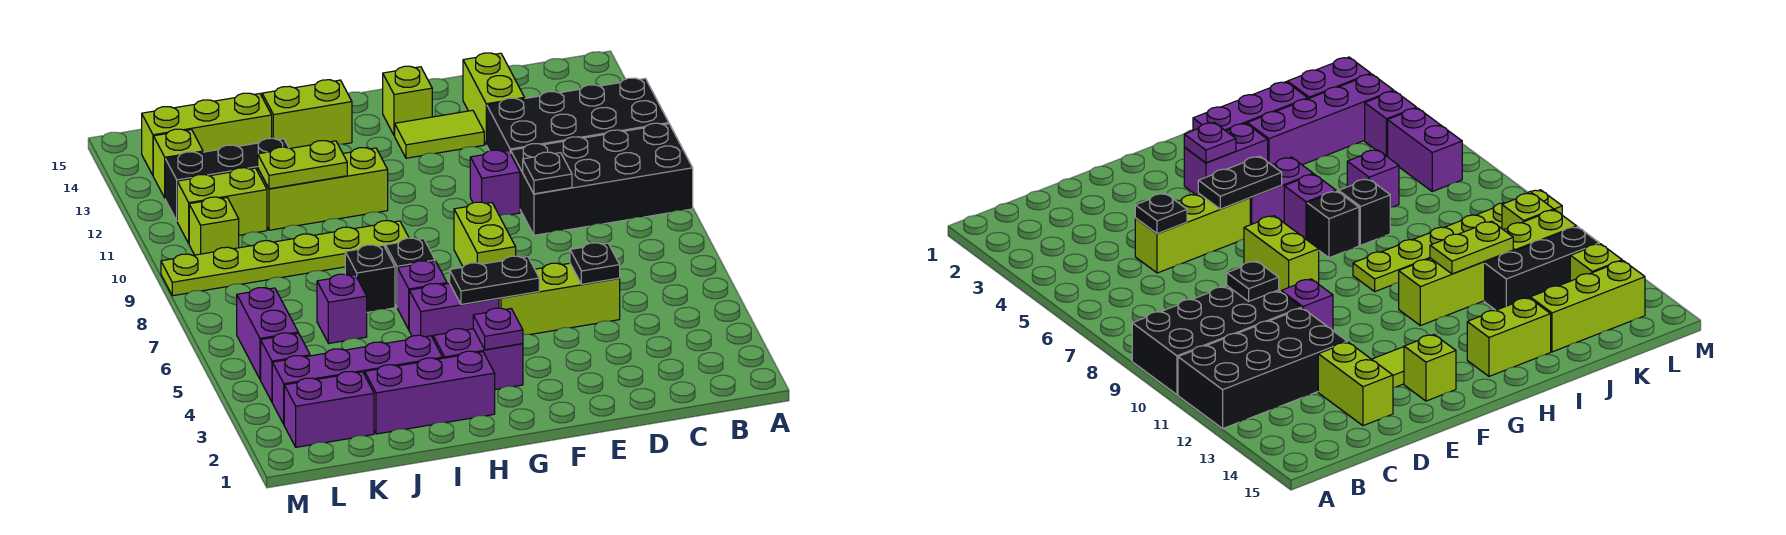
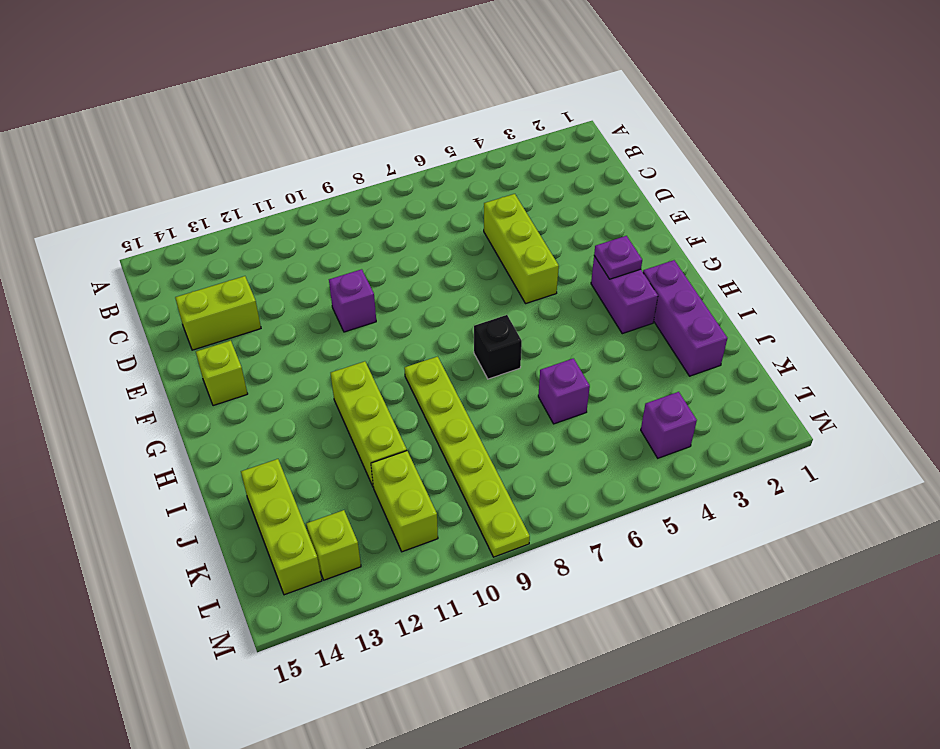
none -> black 2x4 brick [511,123,693,235]
none -> black 2x4 brick [487,78,669,154]
none -> lime 1x2 tile [395,110,484,158]
none -> lime 1x2 brick [454,202,516,267]

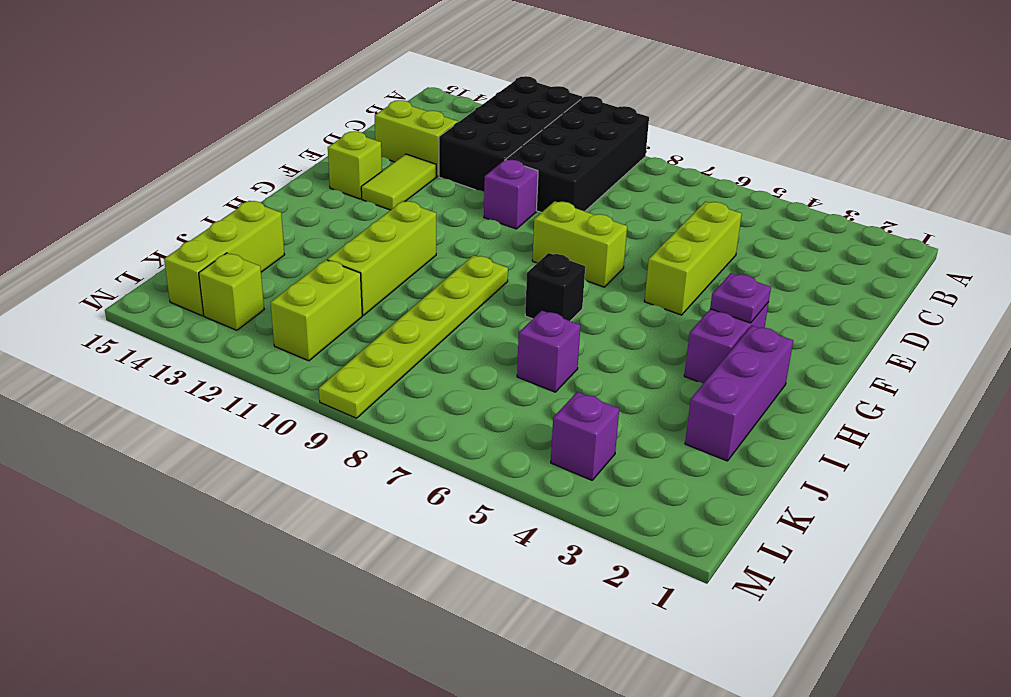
none -> purple 1x2 brick [409,283,499,338]
none -> purple 1x1 brick [397,261,447,329]
none -> lime 1x2 brick [262,80,352,149]
none -> purple 1x4 brick [272,335,443,424]

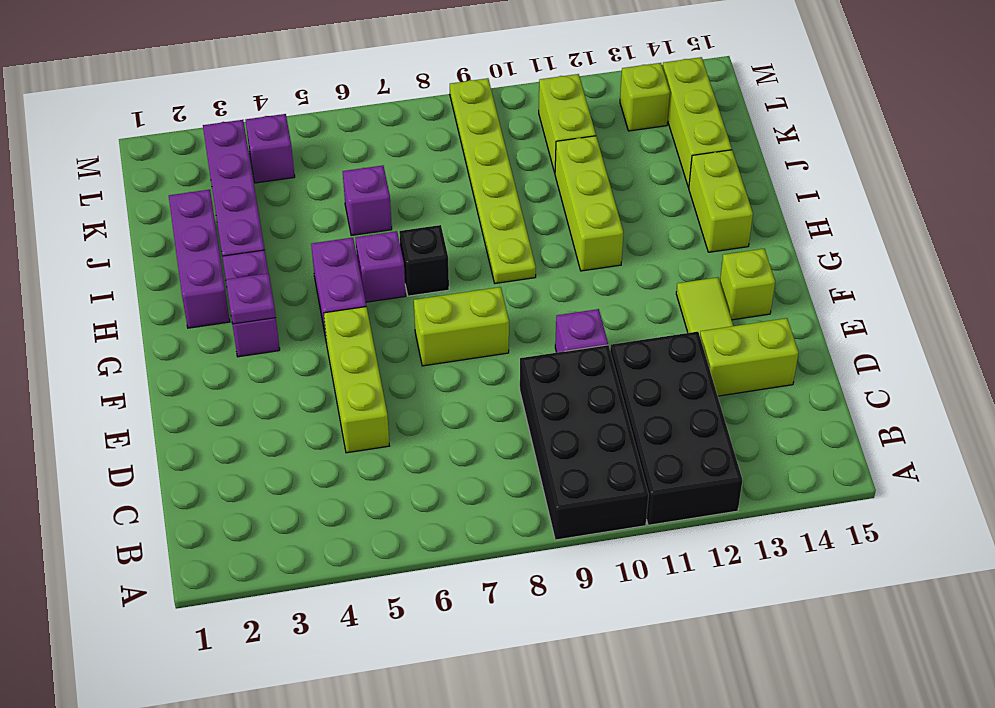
none -> black 1x1 brick [345,245,395,312]
none -> black 1x3 brick [165,138,289,220]
none -> purple 1x2 brick [284,371,374,447]
none -> purple 1x2 brick [237,288,298,380]

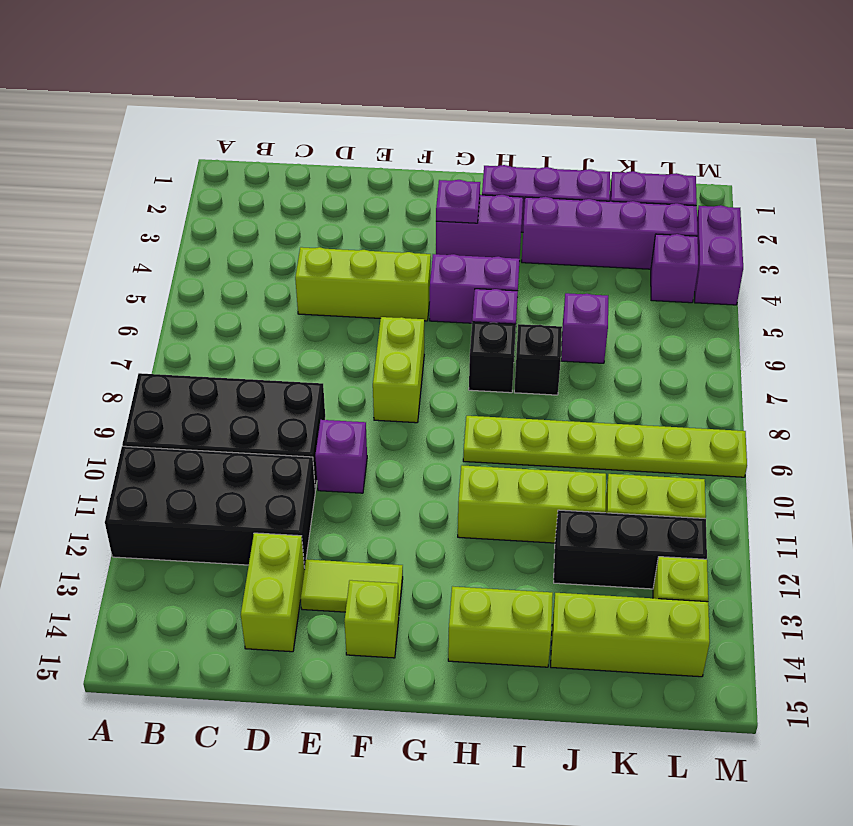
purple 1x2 brick [695,205,743,305] -> purple 1x2 brick moved to [237,288,298,380]
none -> lime 1x1 brick [189,197,239,255]
none -> black 1x1 plate [570,243,620,284]
none -> black 1x1 plate [523,152,572,194]
none -> black 1x2 plate [450,256,539,304]

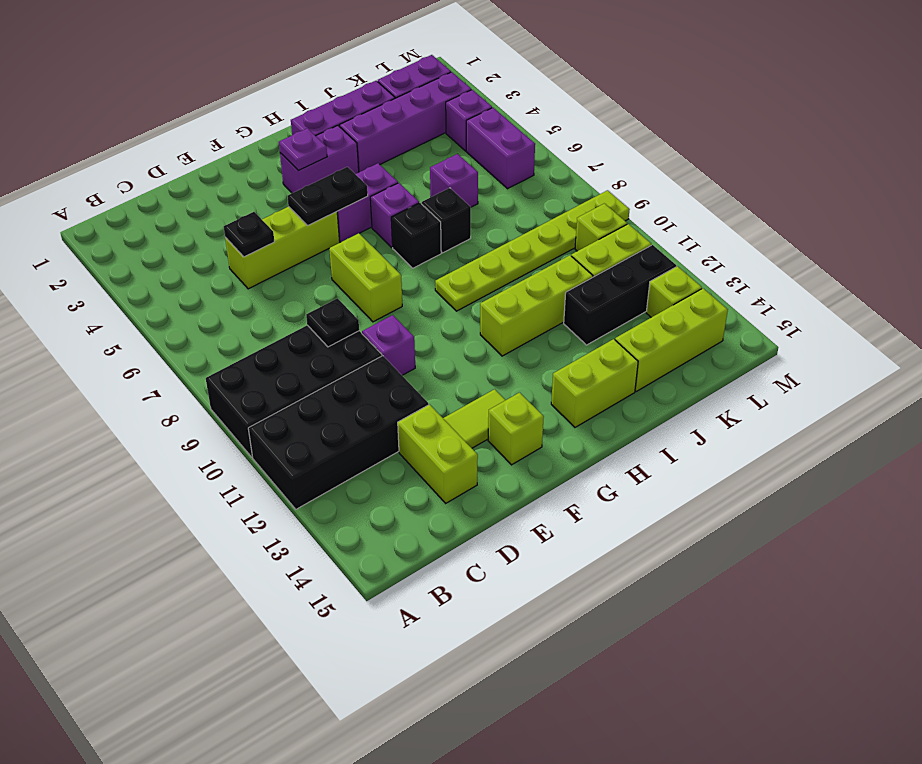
none -> lime 1x2 plate [258,141,347,189]

